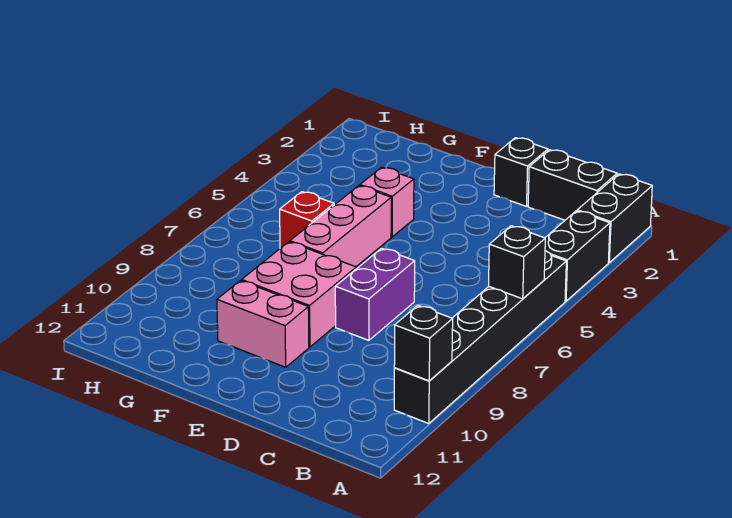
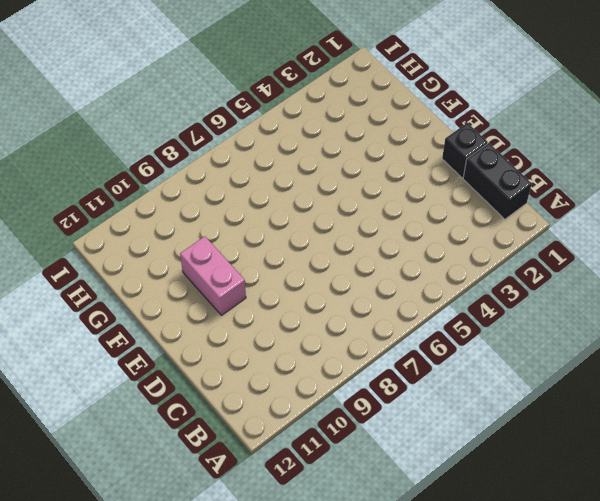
none -> black 1x2 brick [577,174,652,262]
none -> black 1x2 brick [545,211,610,301]
none -> black 1x6 brick [394,251,566,424]

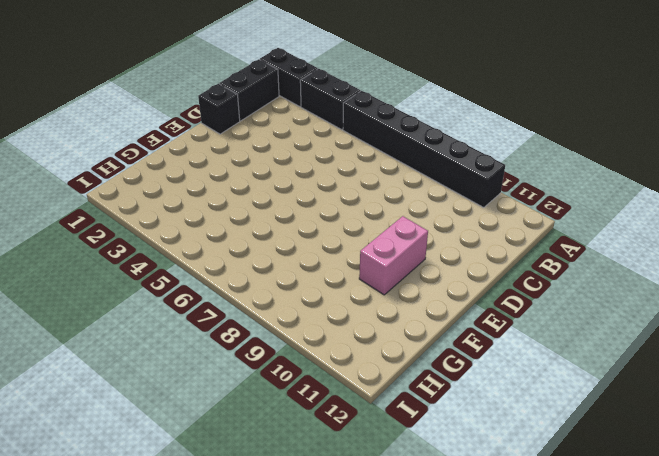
none -> purple 1x2 brick [335,248,415,340]
none -> pink 2x2 brick [242,242,356,347]
none -> pink 1x1 brick [360,167,414,237]

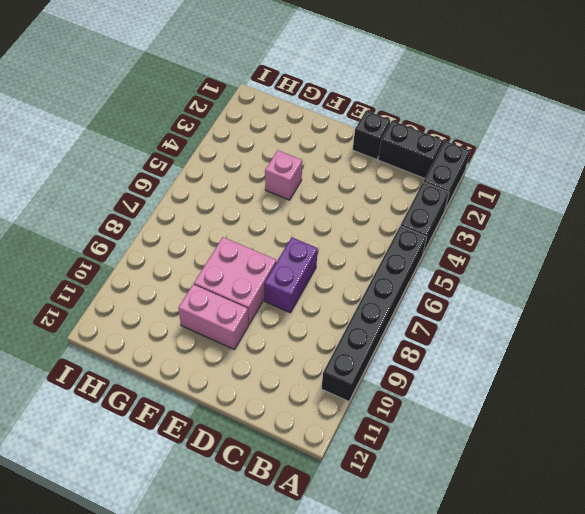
none -> pink 1x3 brick [290,186,391,267]
none -> red 1x1 brick [280,192,334,248]
none -> black 1x1 brick [489,226,545,299]

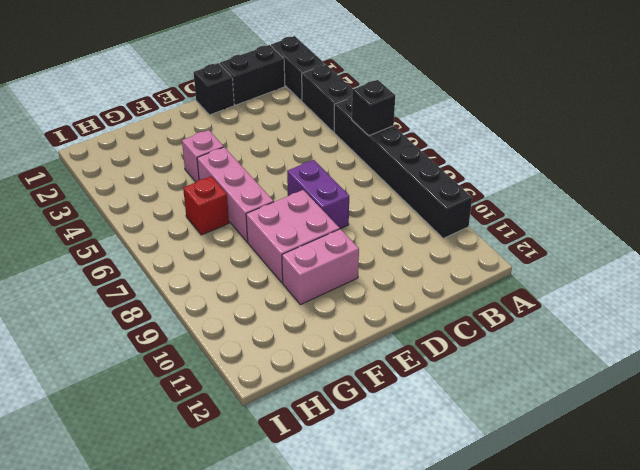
none -> black 1x1 brick [394,305,453,381]

